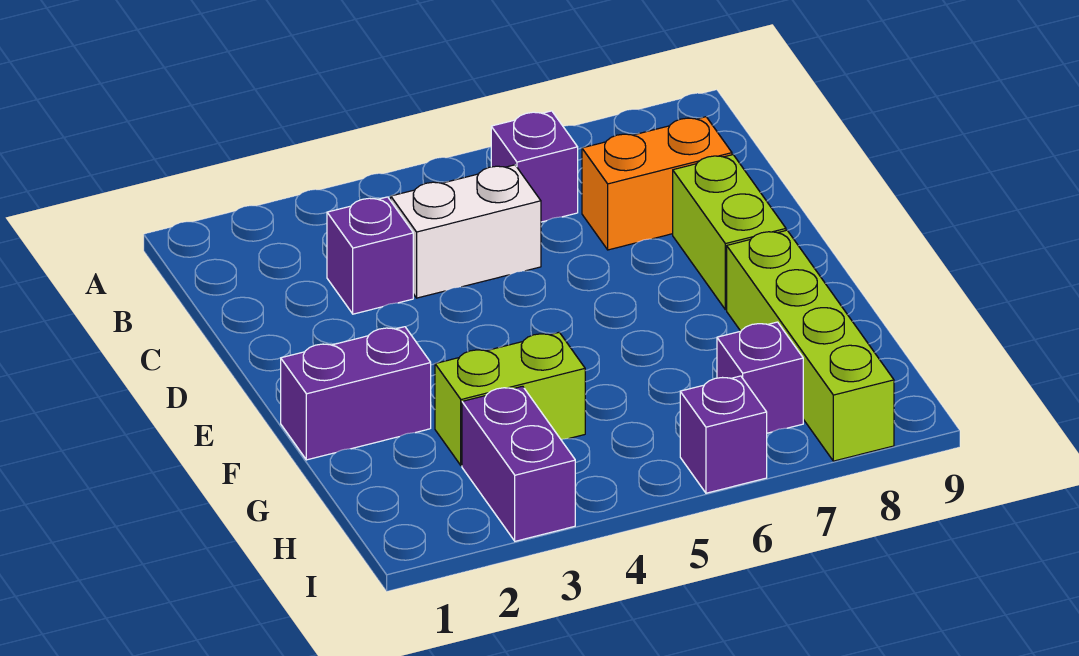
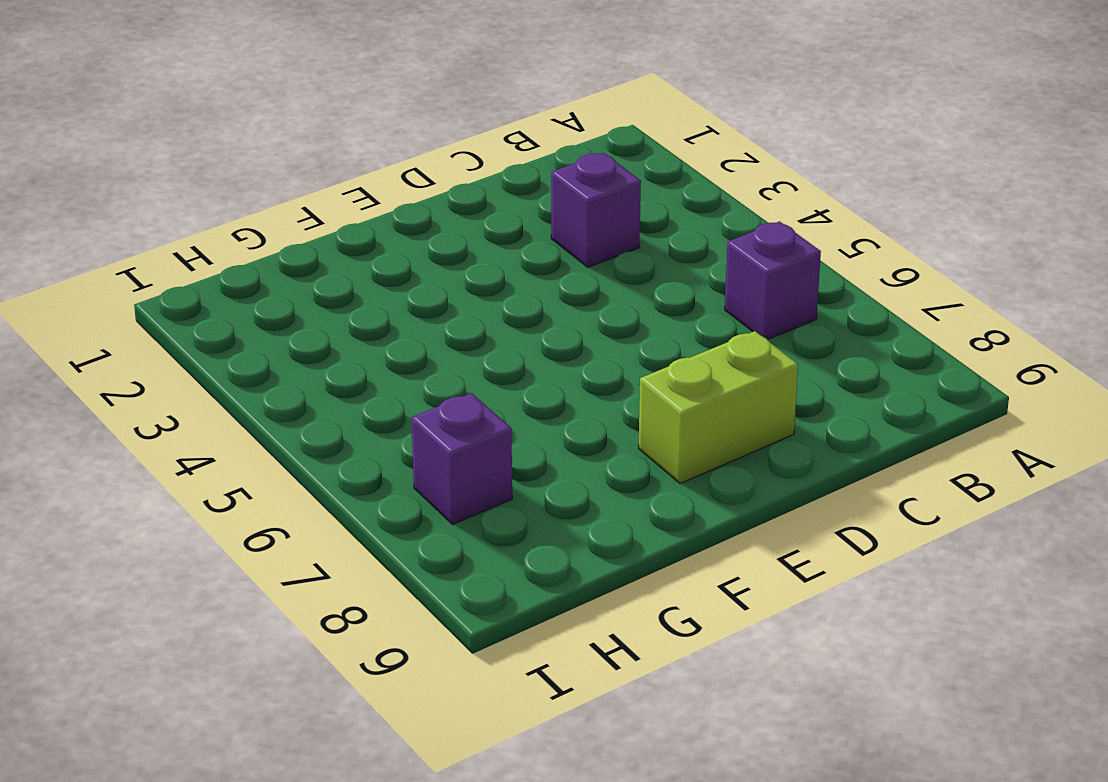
none -> white 1x2 brick [391,165,541,298]
none -> orange 1x2 brick [582,117,732,250]

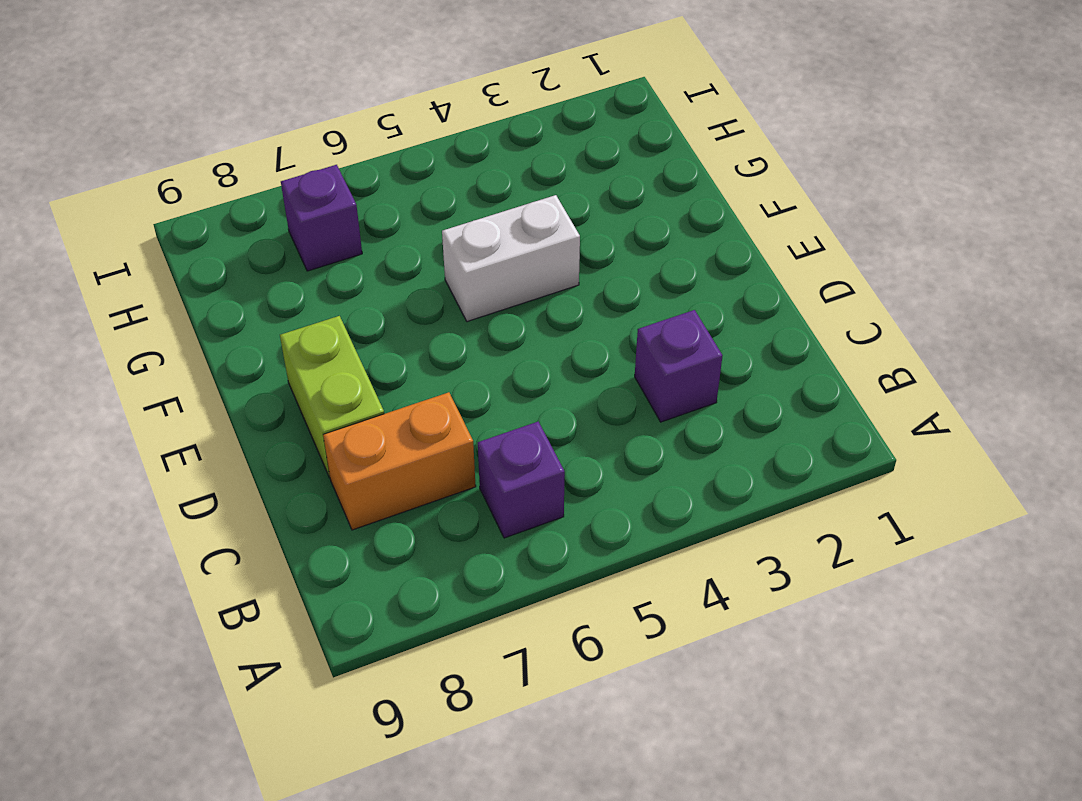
white 1x2 brick [442,195,580,322] -> white 1x2 brick moved to [391,165,541,298]
none -> purple 1x2 brick [281,327,431,460]
none -> lime 1x4 brick [727,230,894,461]

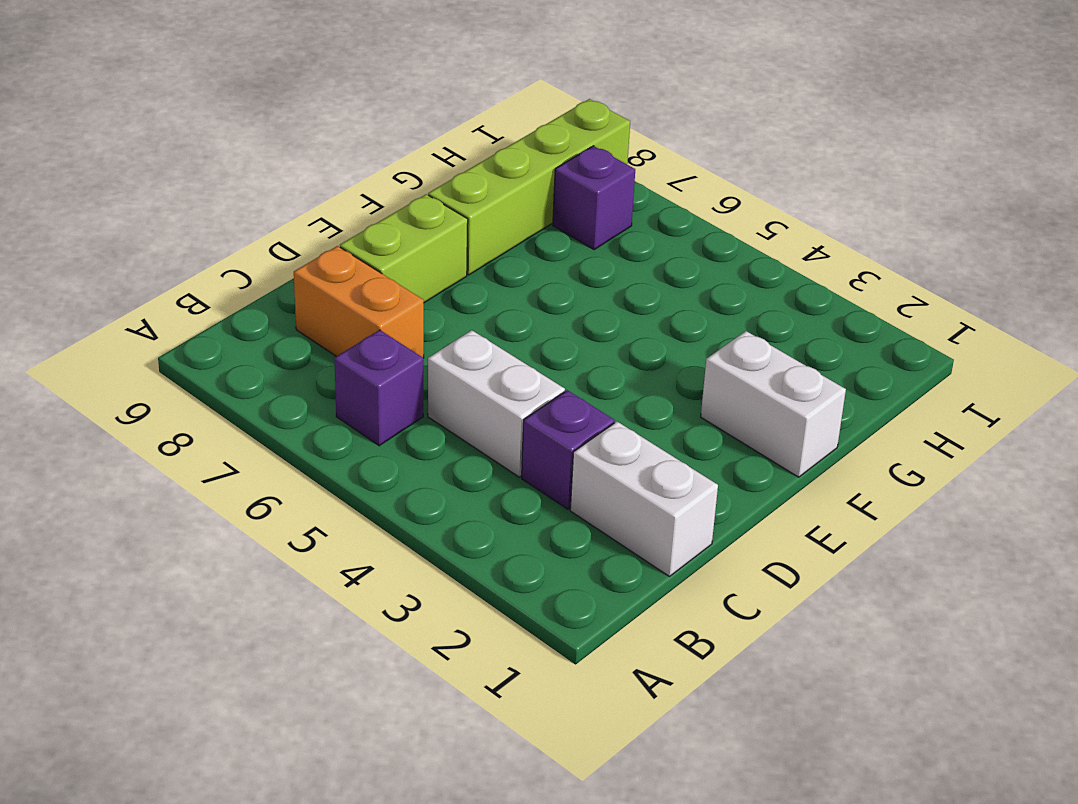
white 1x2 brick [570,422,718,576] -> none
white 1x2 brick [701,331,846,477] -> purple 1x2 brick [281,327,431,460]
none -> lime 1x2 brick [435,332,585,466]
none -> purple 1x2 brick [462,386,575,541]

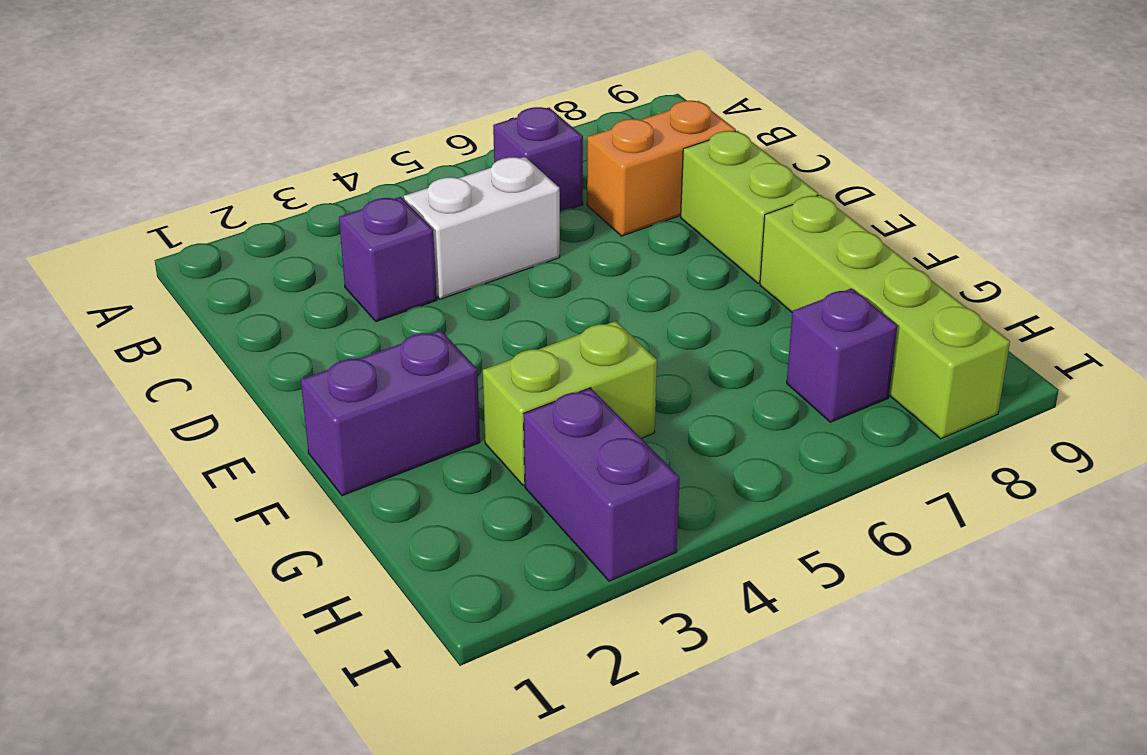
none -> purple 1x1 brick [680,376,767,493]

